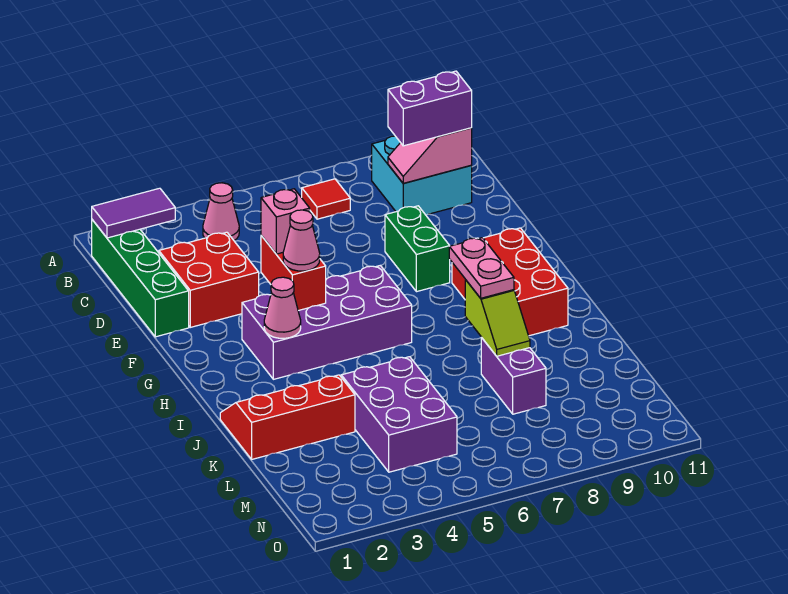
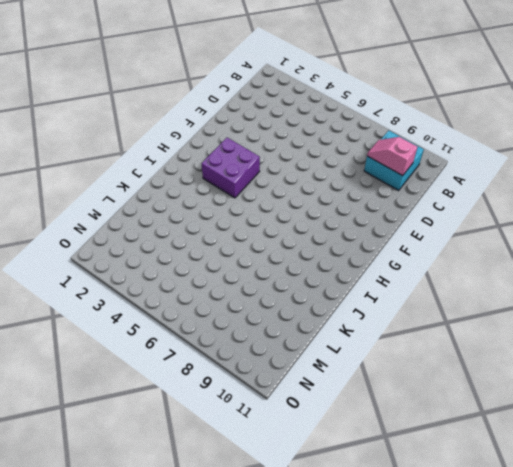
purple 2x2 brick [202,138,260,198] -> purple 2x4 brick [242,265,412,379]
none -> green 1x4 brick [92,220,189,337]
none -> pink 1x1 cone [203,183,239,240]
none -> red 1x1 tile [302,179,350,219]

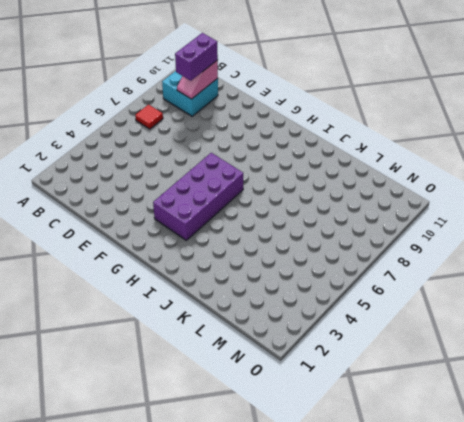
none -> green 1x4 brick [92,220,189,337]
none -> pink 1x1 cone [203,183,239,240]
none -> red 2x2 brick [159,232,259,327]

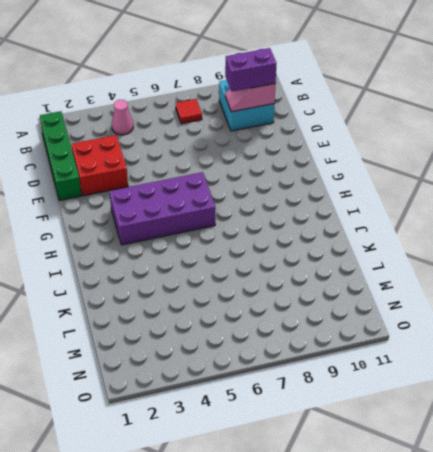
none -> green 1x2 brick [385,206,450,292]
none -> red 2x3 brick [452,228,568,336]
none -> red 2x3 slope [220,375,355,459]

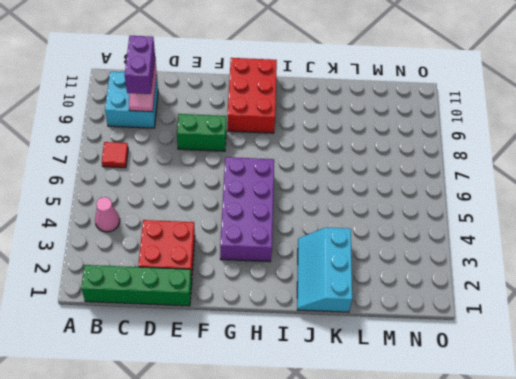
red 2x3 brick [227,58,277,133] -> red 2x3 brick turned to [452,228,568,336]
cyan 2x3 slope [297,228,352,312] -> red 2x3 slope [220,375,355,459]
none -> purple 2x3 brick [341,357,457,472]
none -> purple 1x2 brick [481,337,546,414]
none -> purple 1x2 tile [92,188,175,238]

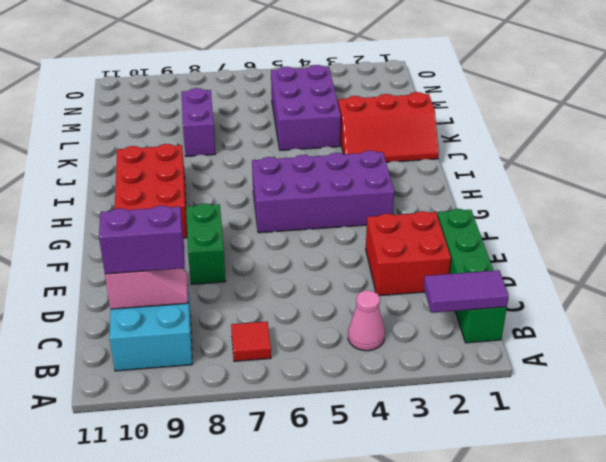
none -> red 1x2 brick [261,235,326,311]
none -> pink 1x1 cone [264,277,301,338]
none -> lime 1x2 slope [465,280,530,356]

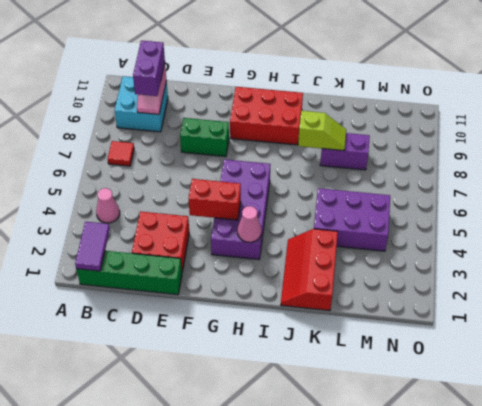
none -> pink 1x1 brick [261,189,310,254]
none -> pink 1x1 cone [283,210,320,271]
none -> pink 1x2 plate [449,238,514,298]

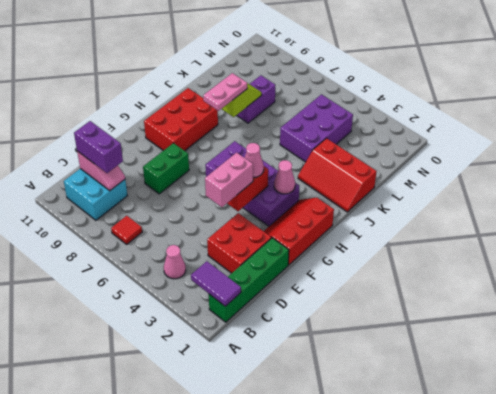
pink 1x2 brick [205,153,253,207] -> pink 1x1 brick [261,189,310,254]
red 2x3 slope [264,198,334,265] -> none

